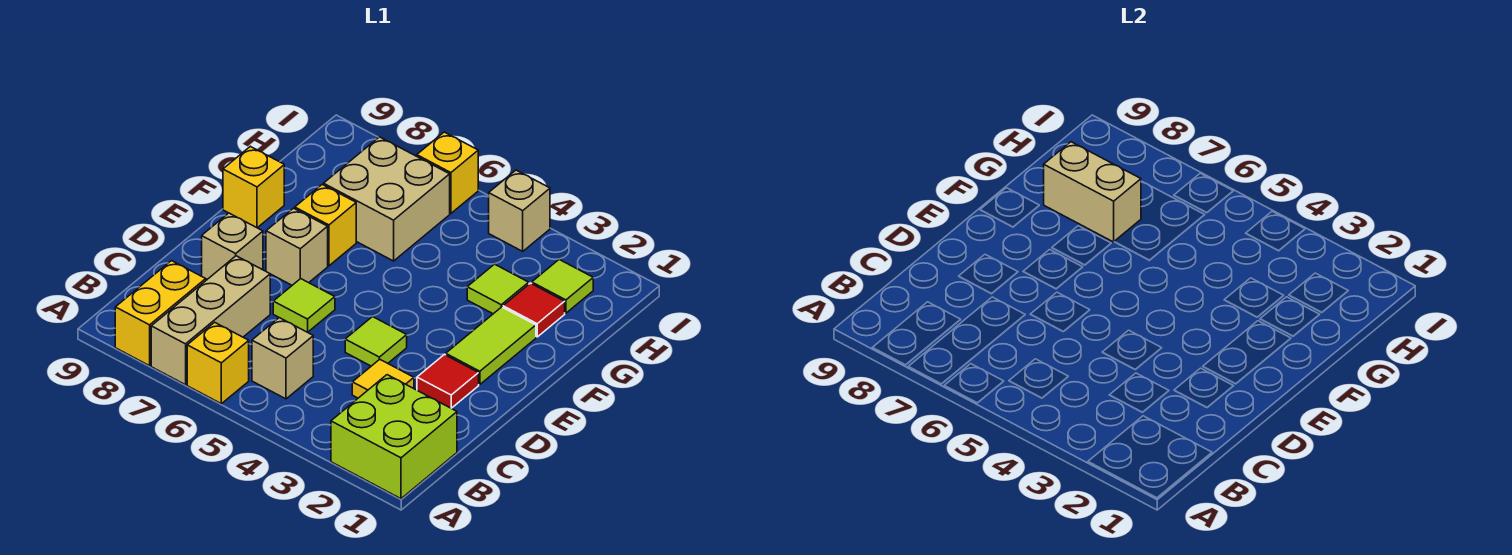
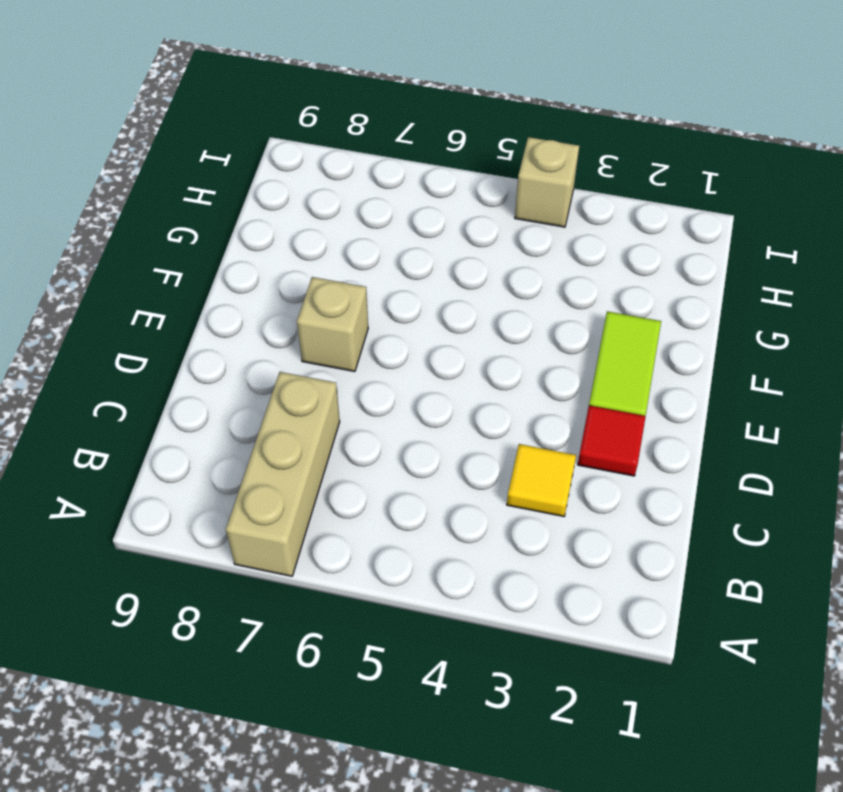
none -> lime 2x2 brick [331,375,457,499]
none -> yellow 1x1 brick [187,322,249,404]
none -> yellow 1x2 brick [115,261,206,366]

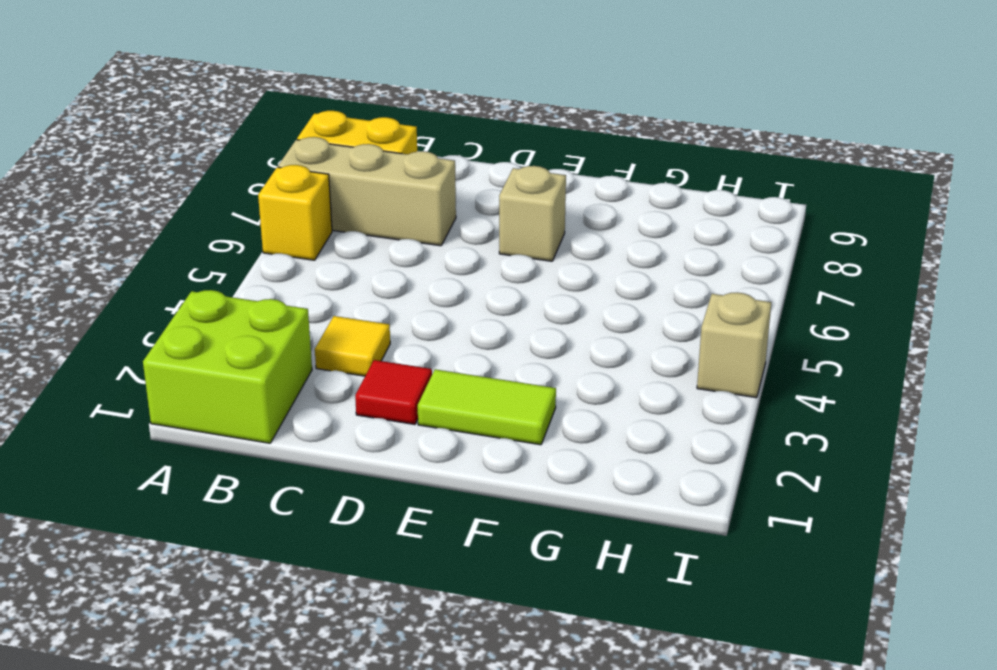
none -> tan 1x1 brick [252,318,313,399]
none -> lime 1x1 tile [345,317,407,366]
none -> lime 1x1 tile [273,279,335,332]

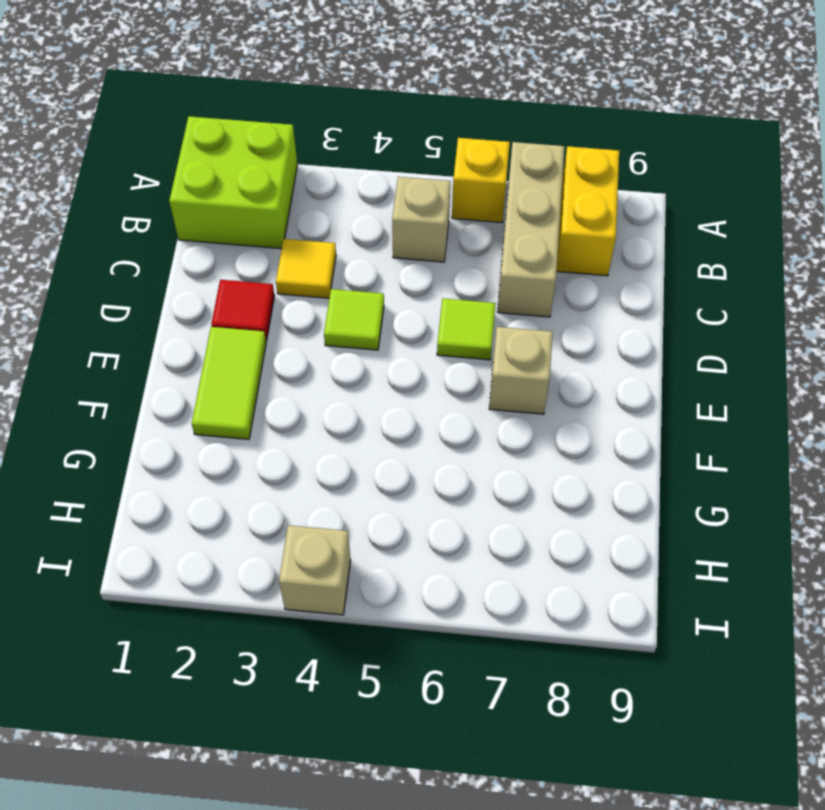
none -> tan 1x1 brick [202,213,263,279]
none -> yellow 1x1 brick [295,185,356,266]
none -> yellow 1x1 brick [223,146,284,228]

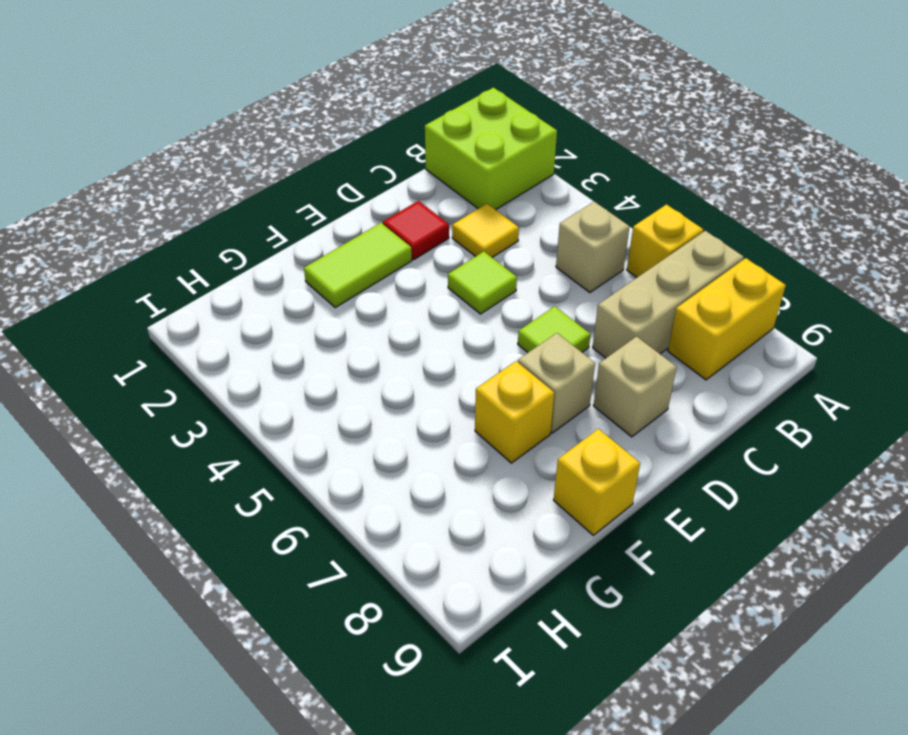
none -> red 1x1 tile [503,283,565,337]
none -> lime 1x1 tile [467,264,529,314]
none -> tan 2x2 brick [323,137,450,261]

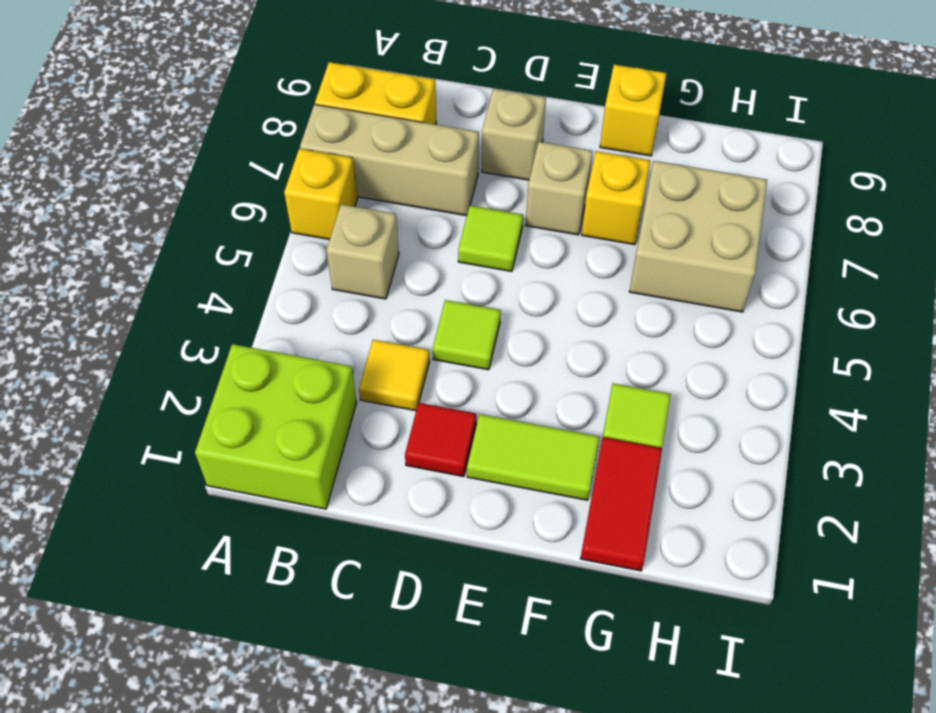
red 1x2 tile [580,437,662,571] -> red 1x1 tile [503,283,565,337]
none -> lime 1x1 tile [532,260,593,313]
none -> tan 1x1 brick [489,170,550,251]
none -> yellow 1x1 brick [417,132,478,213]

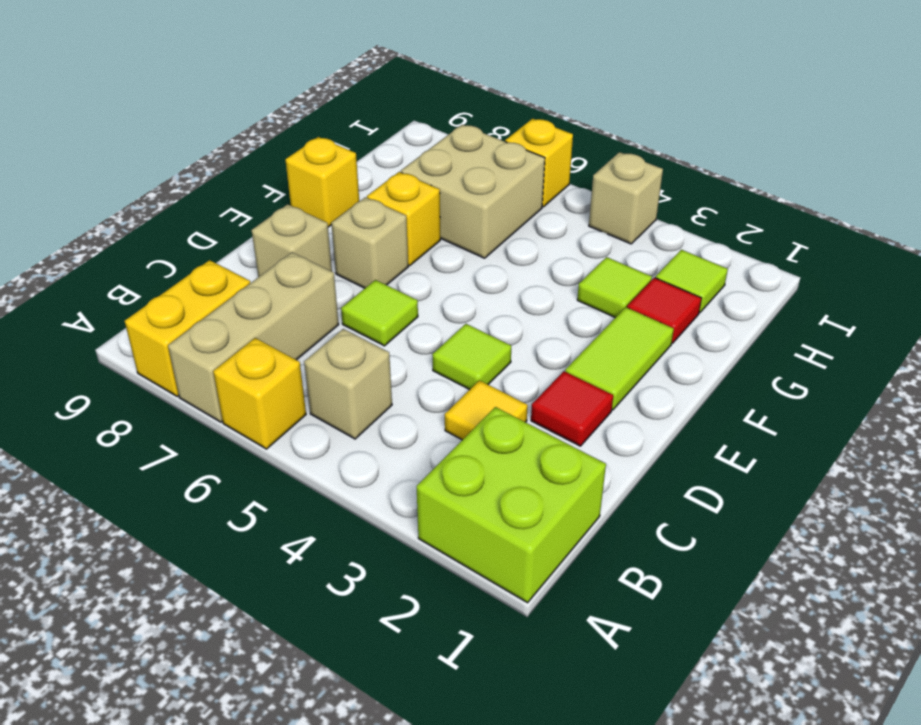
none -> tan 1x2 brick [1044,142,1141,242]

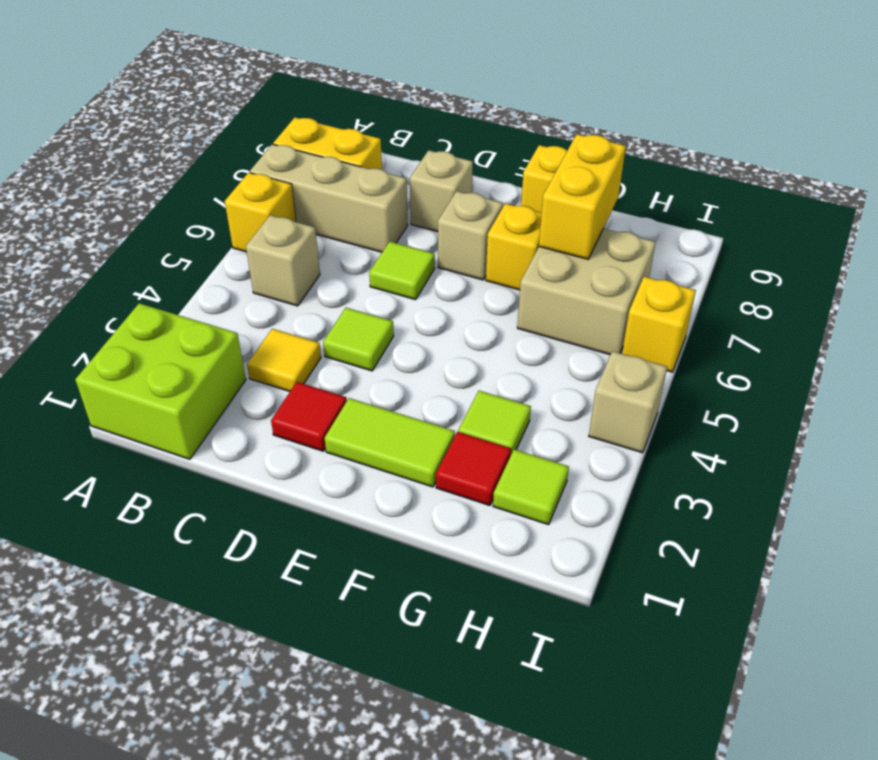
yellow 1x2 brick [539,134,626,259] -> tan 1x2 brick [1044,142,1141,242]

